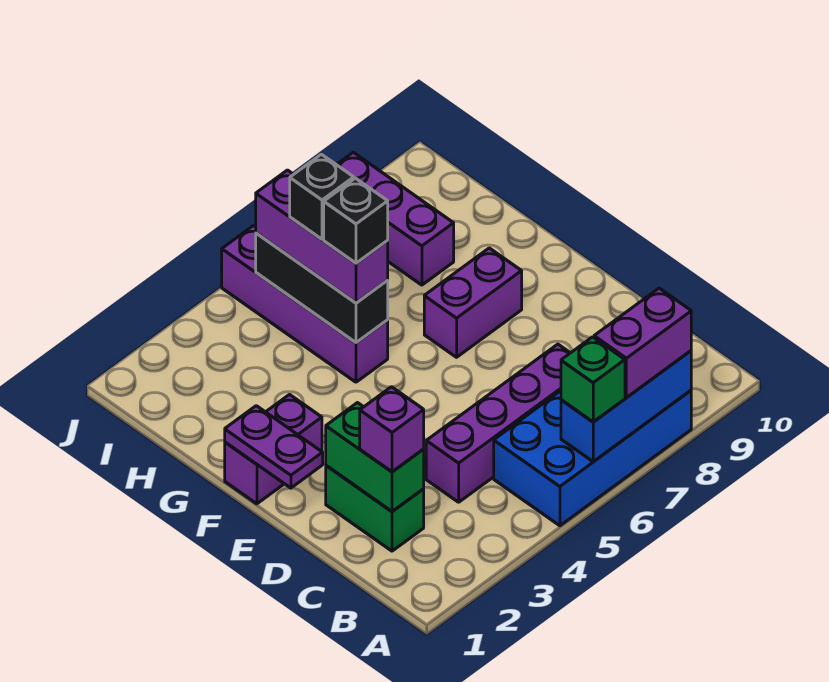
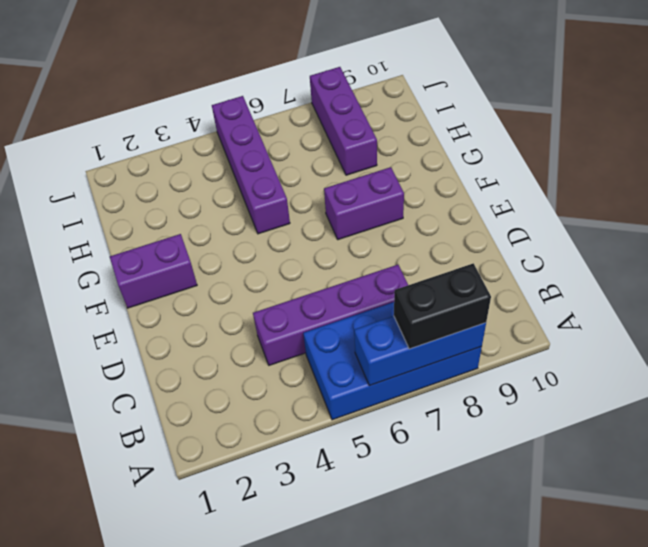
black 1x2 brick [394,263,491,349] -> purple 1x2 brick [594,288,691,397]
none -> green 1x2 brick [326,466,424,551]
none -> green 1x2 brick [326,403,424,511]
none -> purple 1x2 plate [225,406,323,488]

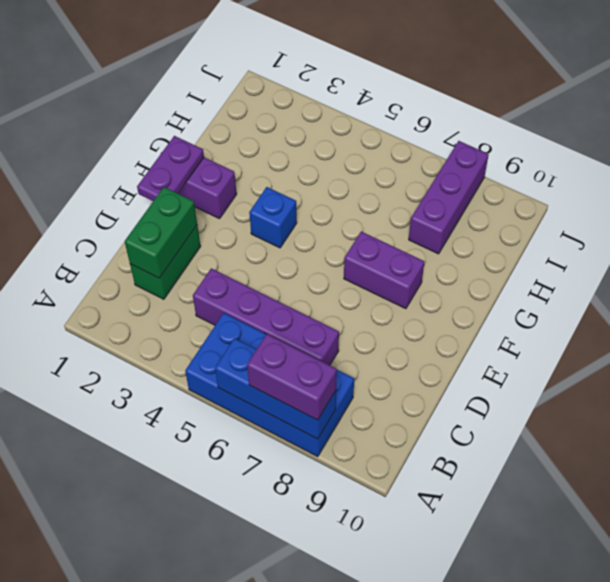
blue 1x1 brick [249,187,297,248] -> none
none -> purple 1x4 brick [222,226,388,382]
none -> black 1x3 brick [256,233,388,343]
none -> green 1x1 brick [561,337,625,422]

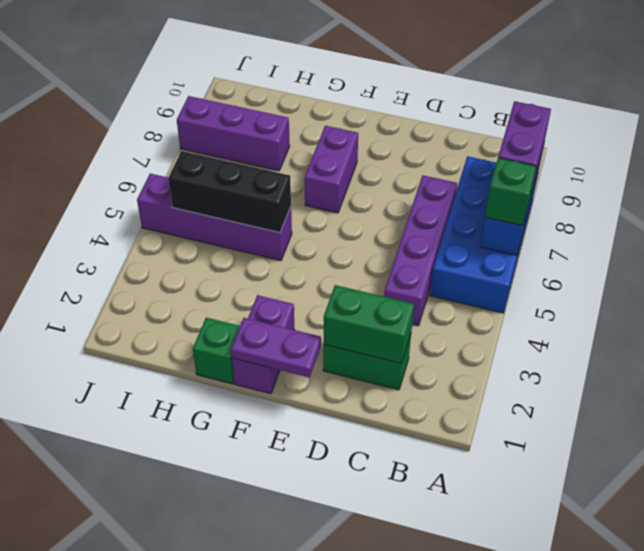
green 1x1 brick [193,318,240,384] -> none
none -> purple 1x1 brick [360,387,424,472]
none -> purple 1x3 brick [256,170,388,303]
none -> black 1x1 brick [324,178,388,263]

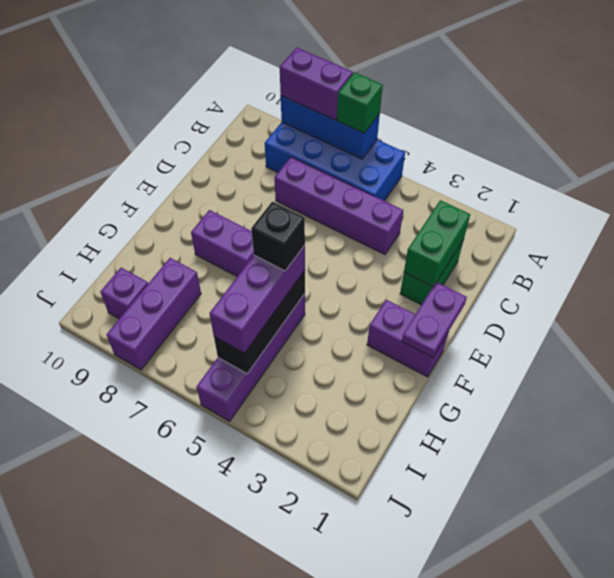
purple 1x1 brick [100,268,148,319] -> purple 1x1 brick moved to [360,387,424,472]
none -> black 1x1 brick [290,154,354,239]

